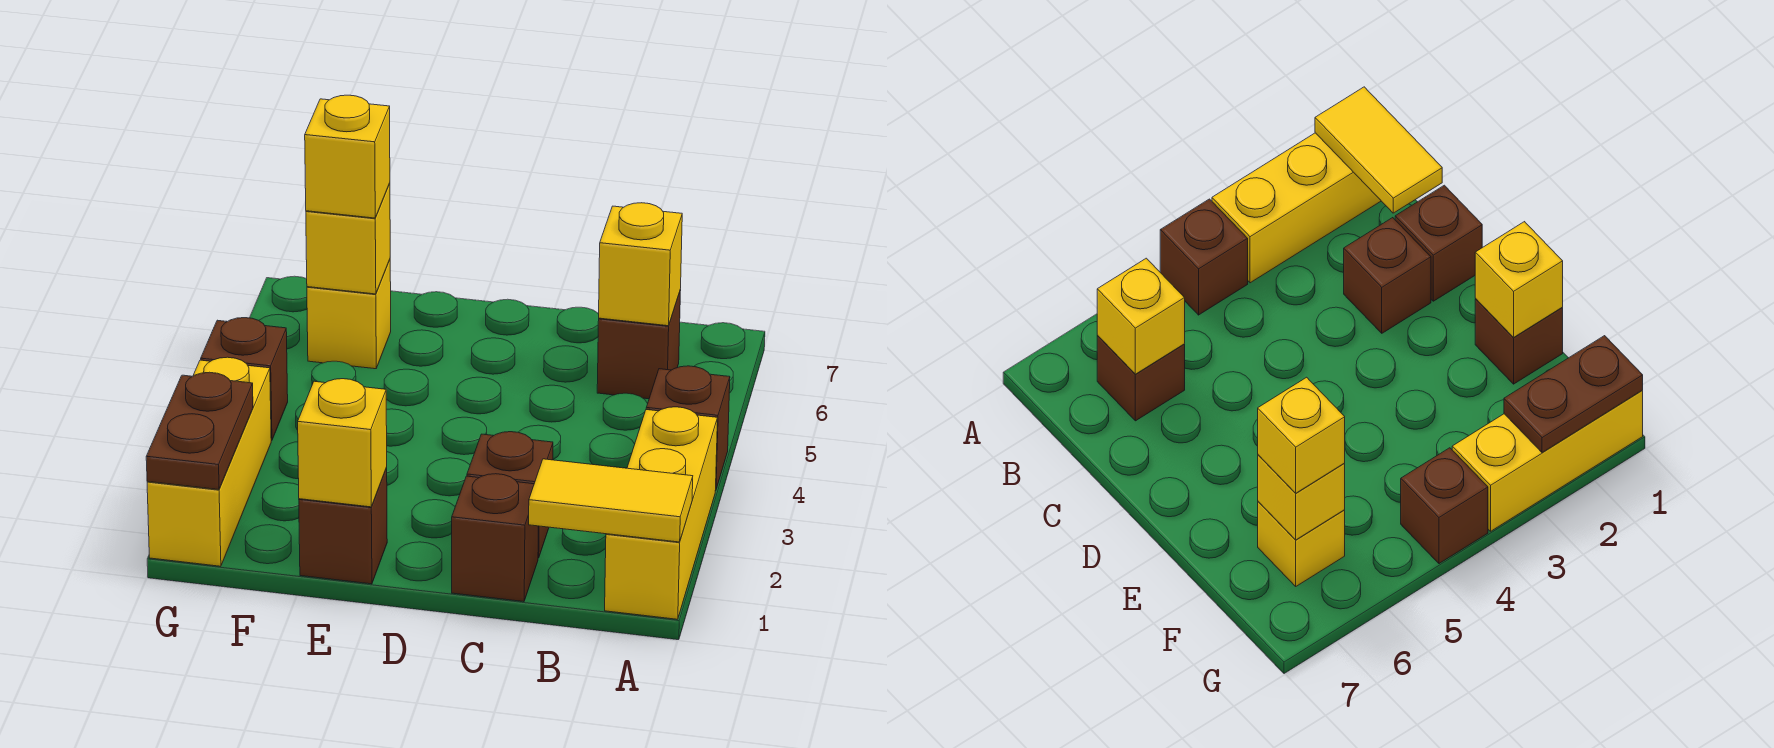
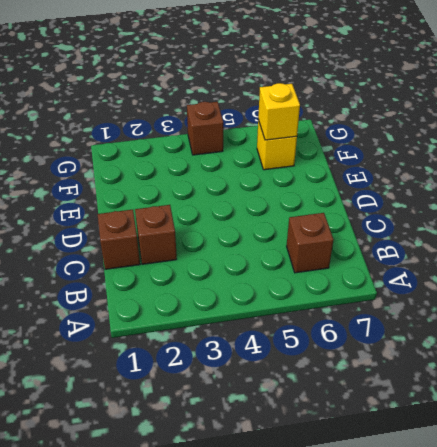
none -> yellow 1x3 brick [605,407,718,619]
none -> brown 1x1 brick [646,366,730,491]
none -> brown 1x1 brick [299,468,387,584]

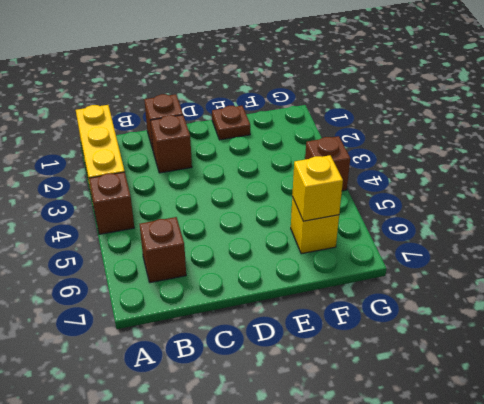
brown 1x1 plate [212,106,250,140] -> brown 1x1 brick [299,468,387,584]
none -> yellow 1x3 brick [147,357,271,566]
none -> yellow 1x2 tile [529,459,693,542]
none -> yellow 1x1 brick [598,203,682,326]

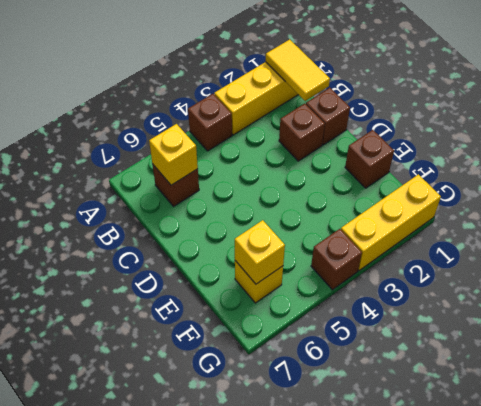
none -> yellow 1x1 brick [298,379,387,507]
none -> brown 1x2 plate [146,372,253,490]
none -> yellow 1x1 brick [305,95,390,218]

